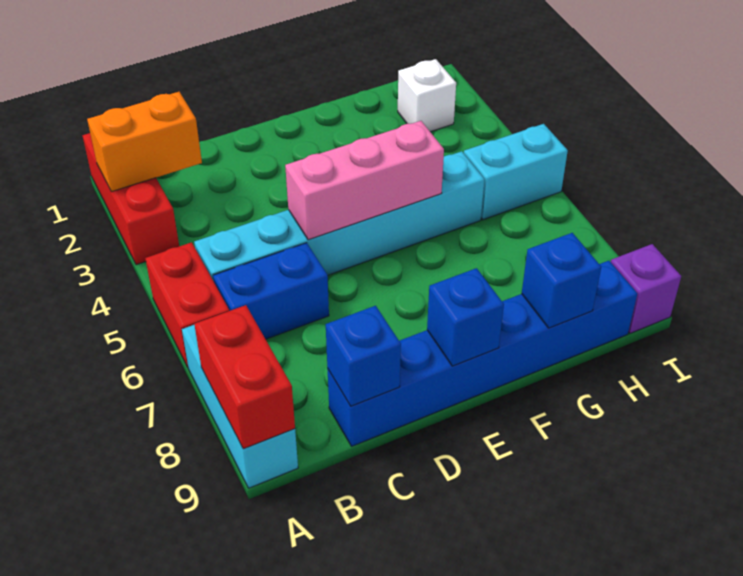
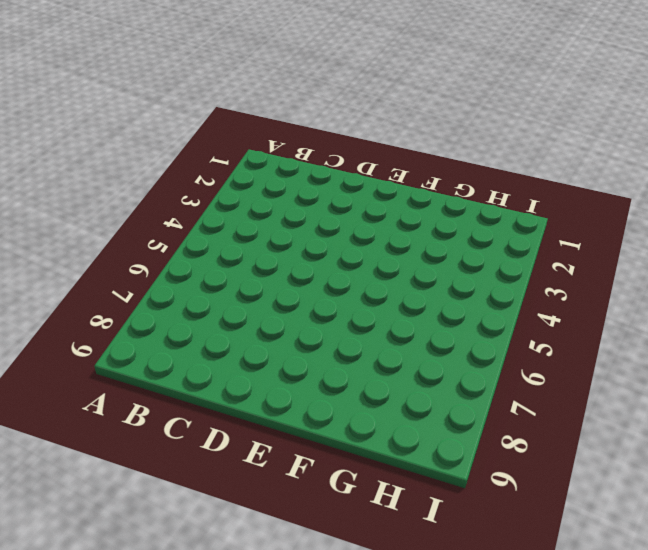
none -> red 1x3 brick [82,133,179,265]
none -> red 1x2 brick [145,242,229,367]
none -> cyan 1x3 brick [182,325,298,488]

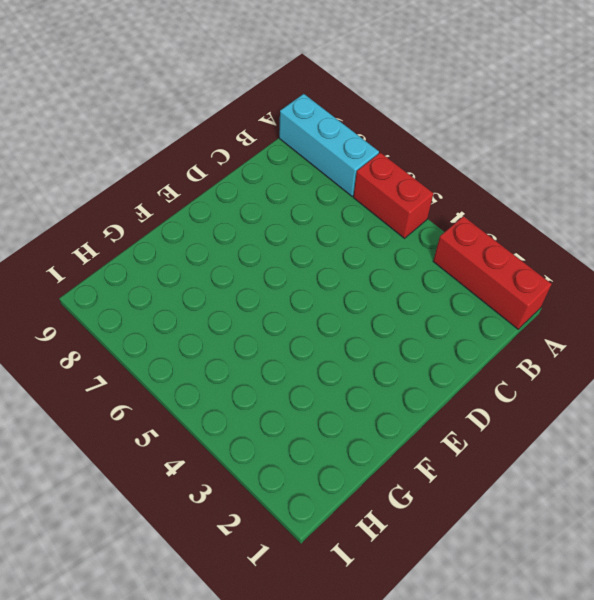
none -> cyan 1x6 brick [194,151,485,281]
none -> blue 1x2 brick [213,243,329,339]
none -> blue 1x6 brick [327,261,637,446]

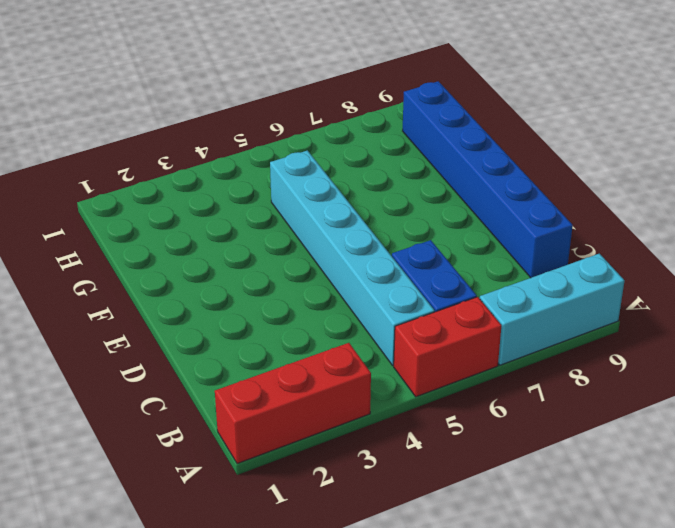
none -> white 1x1 brick [398,59,456,132]
none -> cyan 1x2 brick [464,124,568,220]
none -> purple 1x1 brick [611,244,681,333]

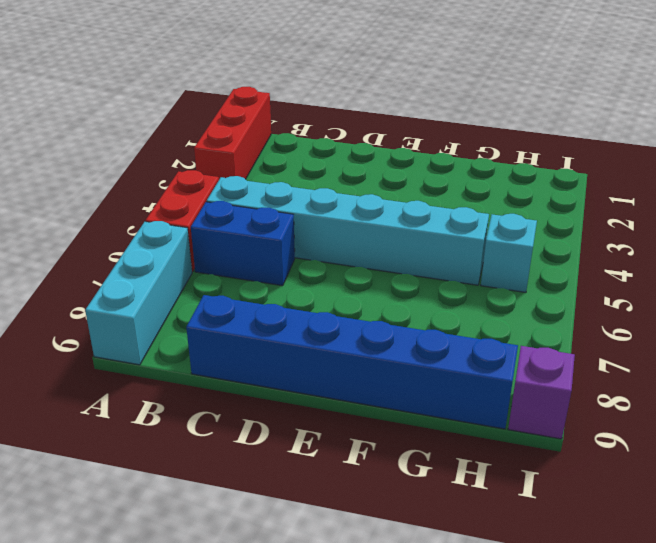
cyan 1x1 brick [481,214,537,292] -> cyan 1x2 brick [464,124,568,220]
none -> white 1x1 brick [398,59,456,132]
none -> orange 1x2 brick [87,92,202,192]
none -> red 1x2 brick [194,305,295,449]

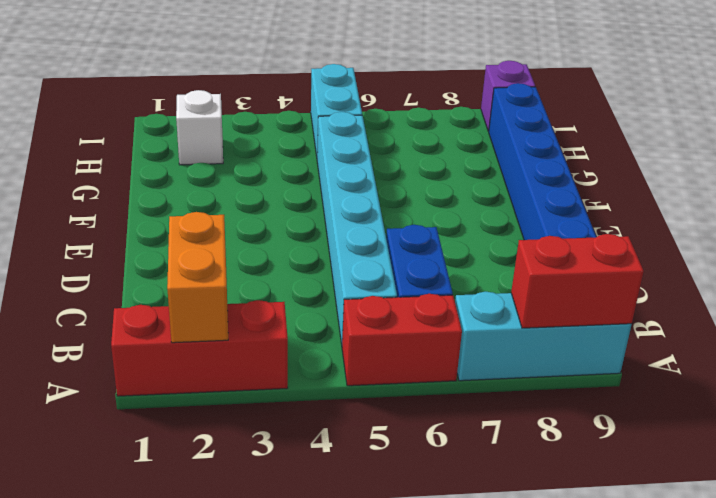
none -> blue 1x1 brick [326,306,401,406]
none -> pink 1x3 brick [285,121,444,240]
none -> blue 1x1 brick [427,268,504,366]

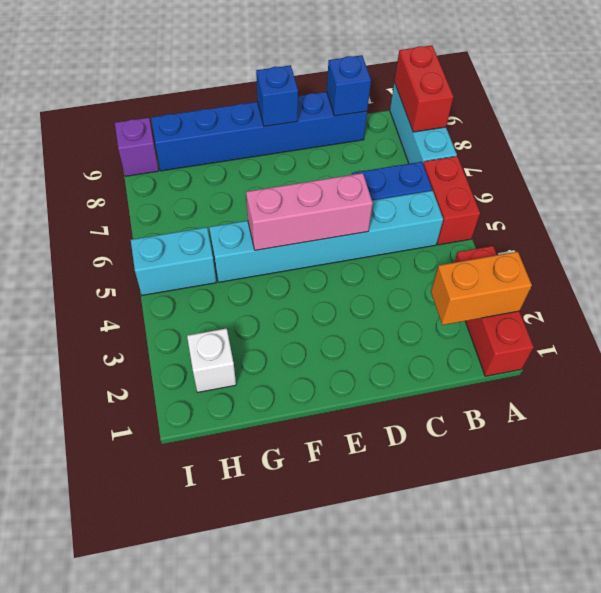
none -> blue 1x1 brick [522,233,601,328]

